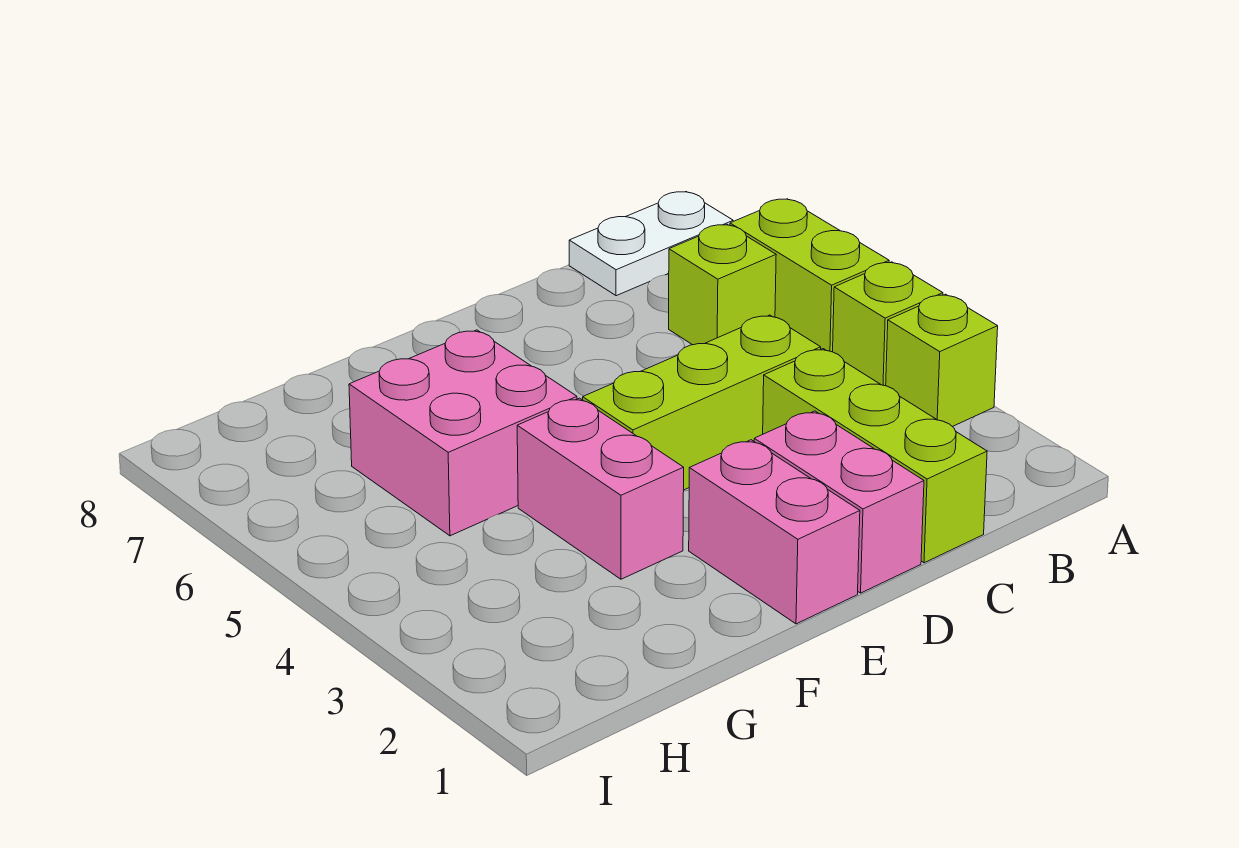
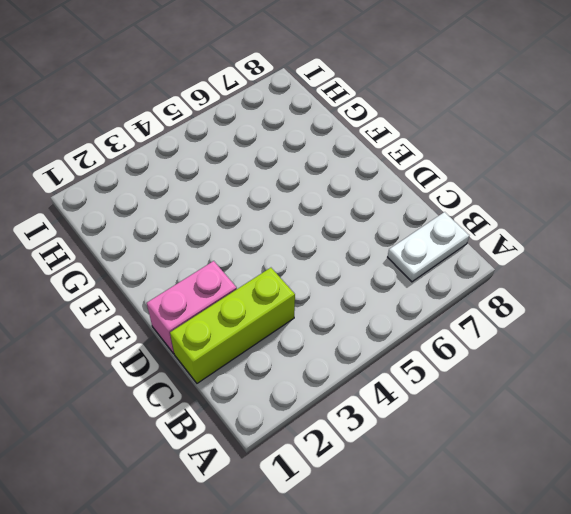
white 1x2 plate [388,212,469,282] -> white 1x2 plate turned to [569,192,733,296]
none -> lime 1x1 brick [886,294,998,427]
none -> lime 1x1 brick [833,262,943,386]

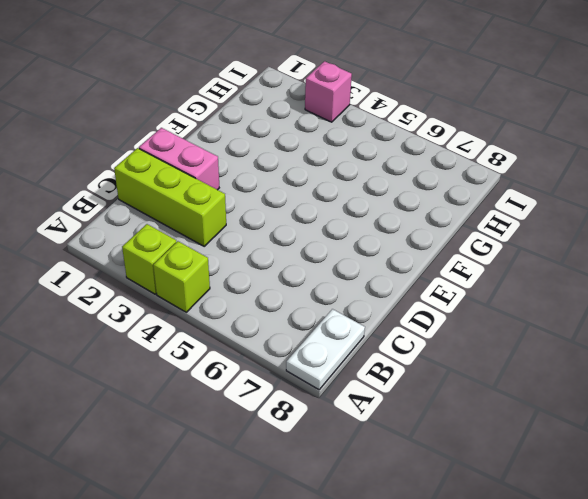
pink 1x1 brick [305,61,352,122] -> none
none -> lime 1x2 brick [730,199,889,352]
none -> lime 1x1 brick [669,224,776,345]

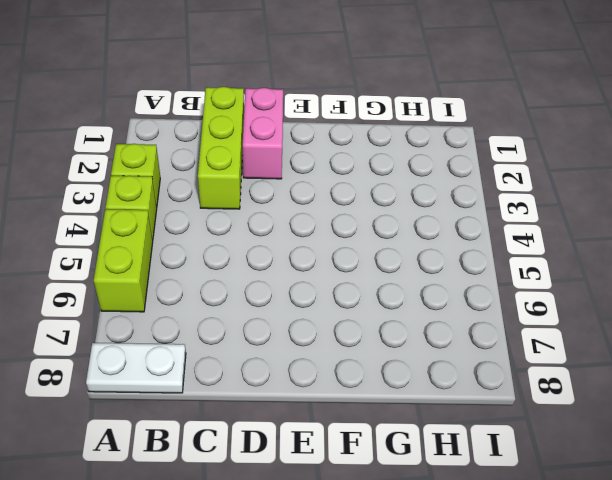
none -> lime 1x1 brick [669,224,776,345]
none -> lime 1x3 brick [583,315,821,490]

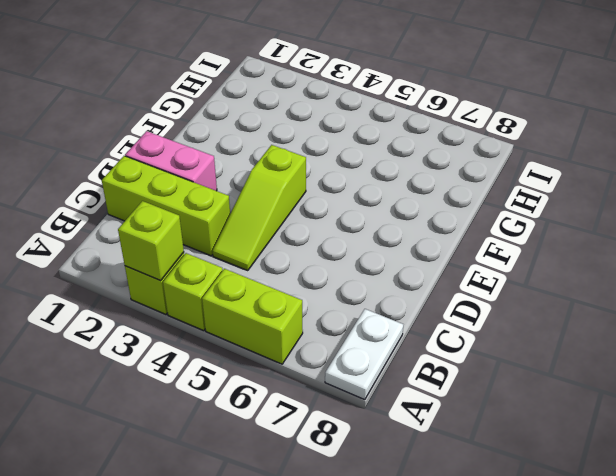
lime 1x1 brick [118,201,184,281] -> lime 1x1 brick moved to [669,224,776,345]
lime 1x3 slope [213,145,306,271] -> lime 1x3 brick [583,315,821,490]
none -> pink 1x2 brick [689,440,860,624]
none -> pink 1x2 brick [517,398,684,579]

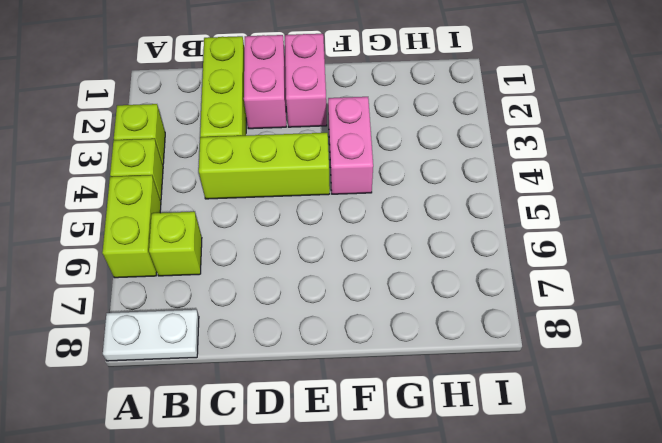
none -> pink 2x2 brick [349,330,577,536]

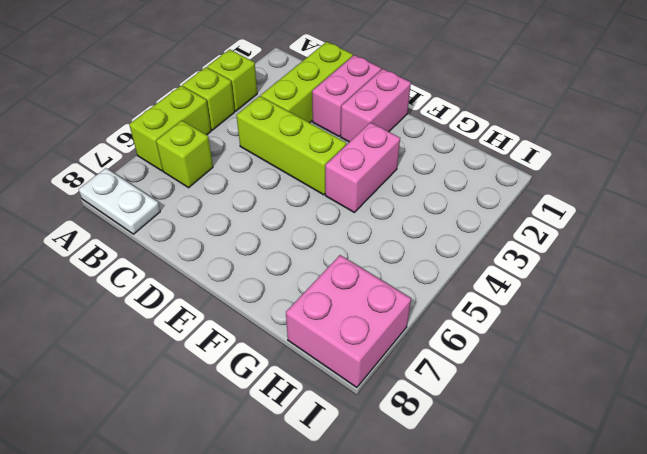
pink 2x2 brick [286,255,411,387] -> pink 2x2 brick moved to [349,330,577,536]

